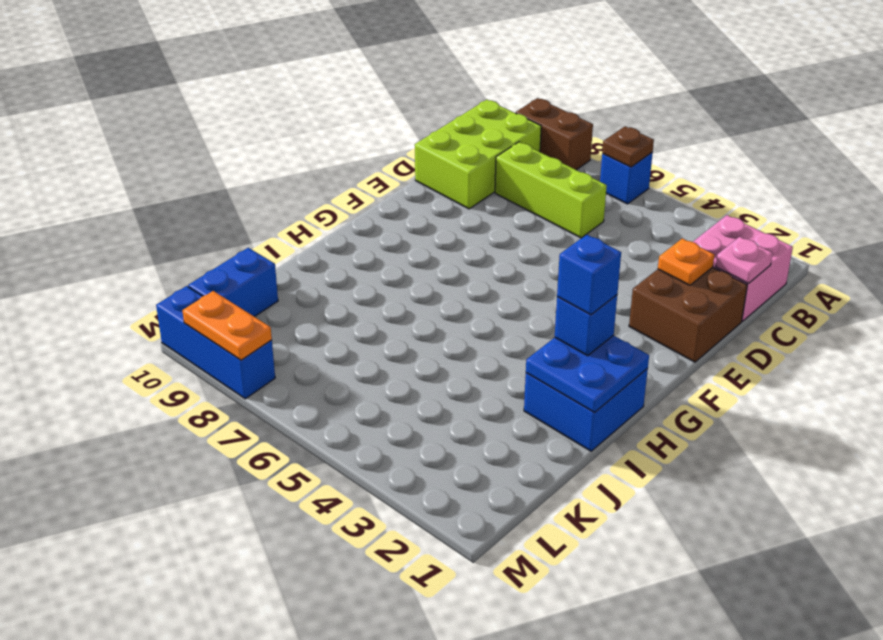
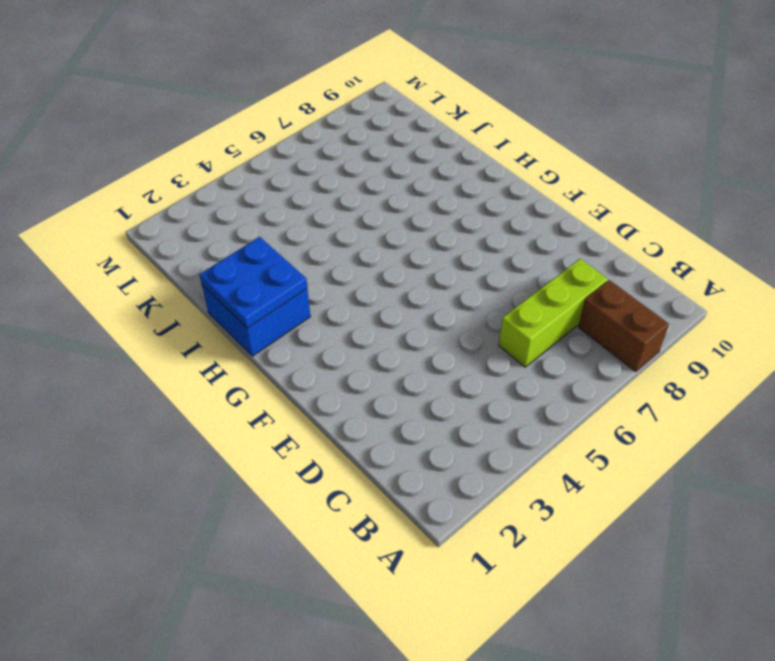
brown 1x2 brick [578,280,669,372] -> brown 1x2 brick turned to [516,98,593,170]
none -> blue 1x1 brick [600,152,653,204]
none -> pink 2x2 brick [693,215,793,321]
none -> lime 2x3 brick [415,100,541,209]

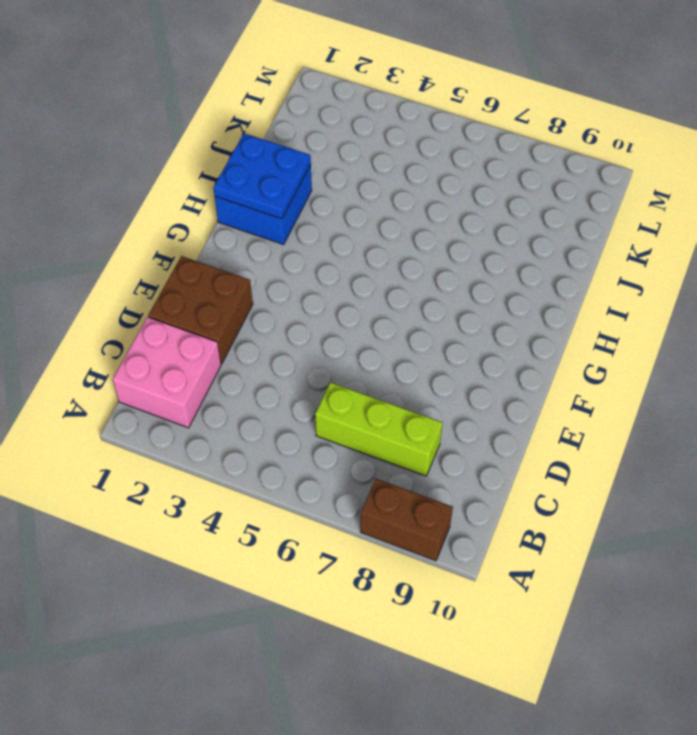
none -> blue 1x1 brick [600,152,653,204]
none -> lime 2x3 brick [415,100,541,209]
none -> blue 1x2 brick [188,248,278,317]

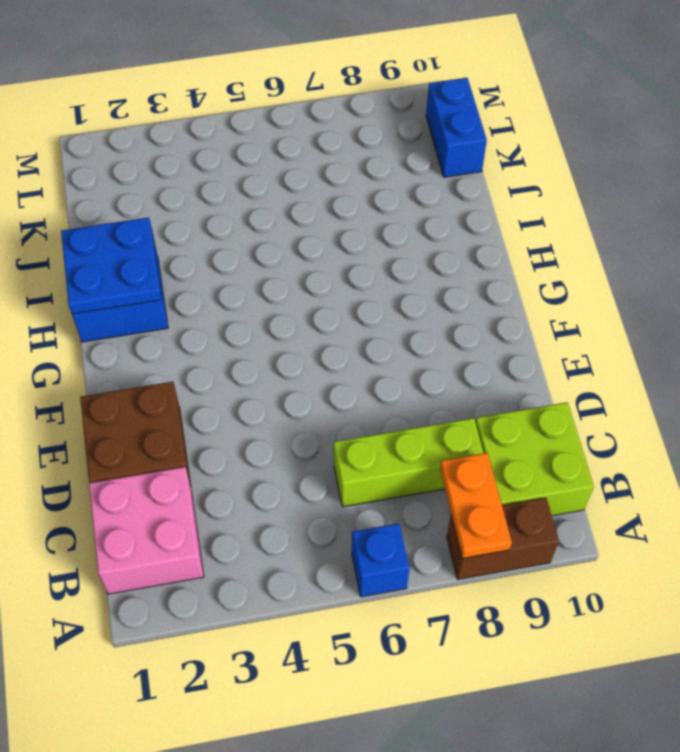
orange 1x2 plate [440,453,512,558] -> orange 1x2 plate turned to [182,291,272,360]
lime 2x2 brick [475,402,594,516] -> lime 2x3 brick [415,100,541,209]
none -> blue 1x3 brick [156,286,275,399]
none -> brown 1x1 plate [602,126,654,167]
none -> pink 1x1 plate [716,237,773,284]

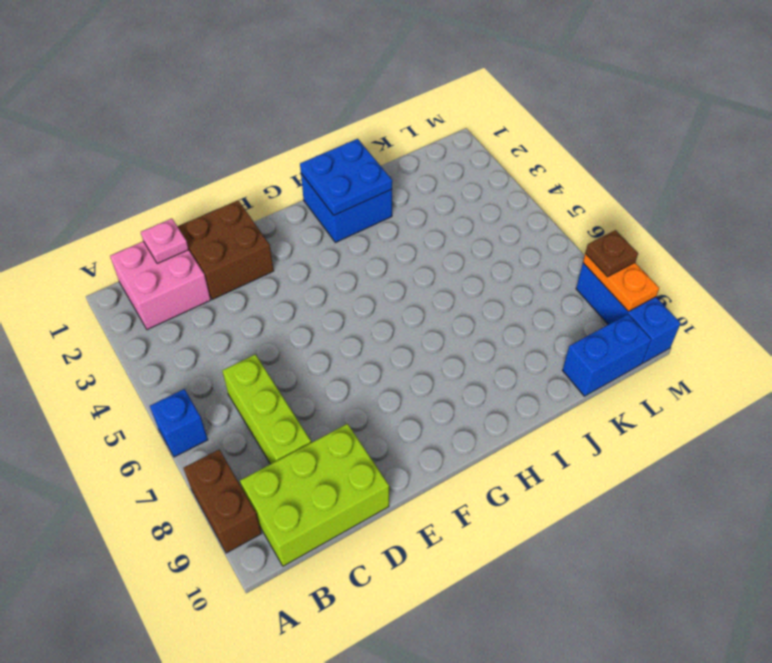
brown 1x1 plate [585,230,638,277] -> brown 1x1 plate moved to [602,126,654,167]
none -> orange 1x1 plate [658,238,714,285]
none -> blue 1x1 brick [555,295,617,356]
none -> blue 1x1 brick [557,234,621,315]

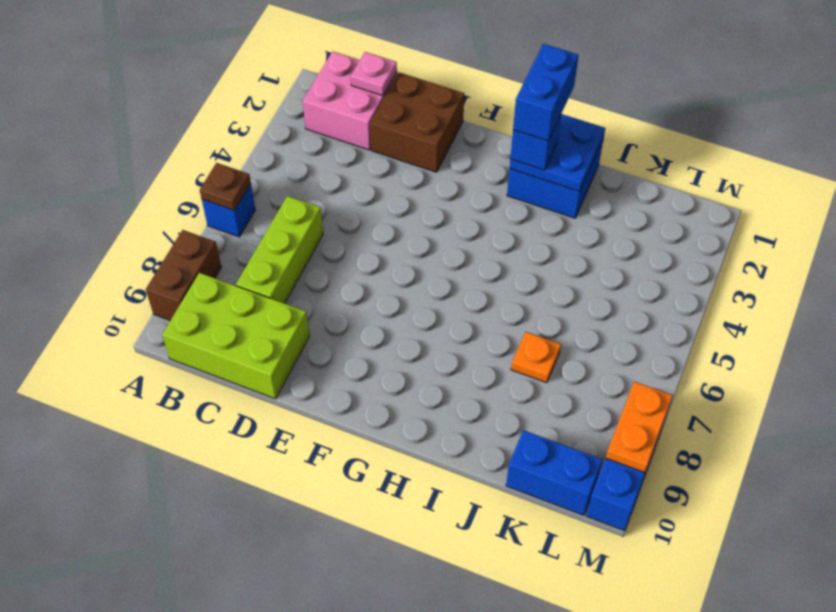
blue 1x2 brick [513,44,579,141] -> blue 1x1 brick [557,234,621,315]
orange 1x1 plate [511,332,561,383] -> orange 1x1 plate moved to [658,238,714,285]

